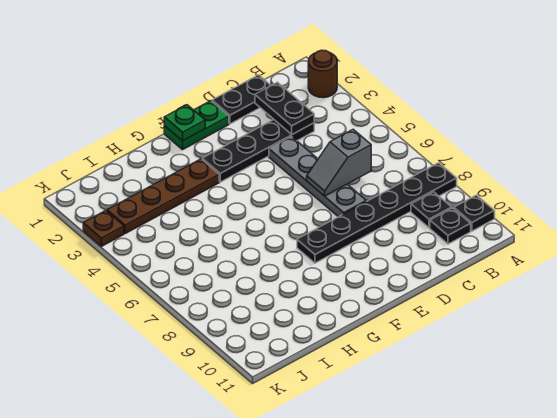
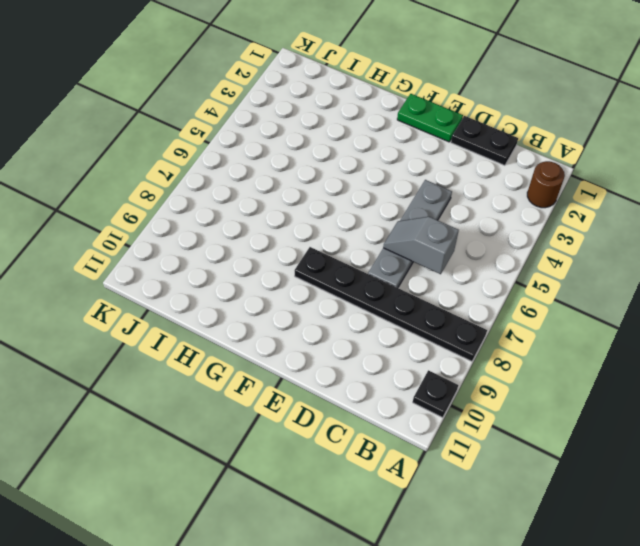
none -> black 1x1 plate [411,192,452,228]
none -> black 1x1 plate [430,208,471,244]
none -> black 1x4 plate [202,119,314,182]

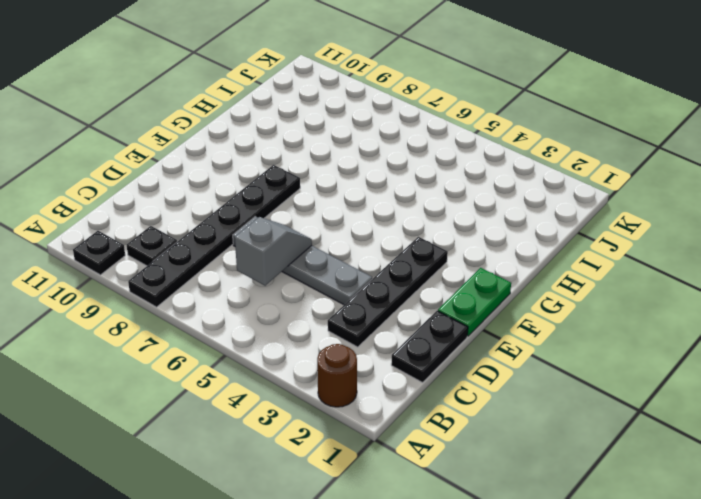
none -> black 1x1 plate [430,208,471,244]
none -> brown 1x4 plate [107,159,219,234]
none -> brown 1x1 plate [83,211,124,246]

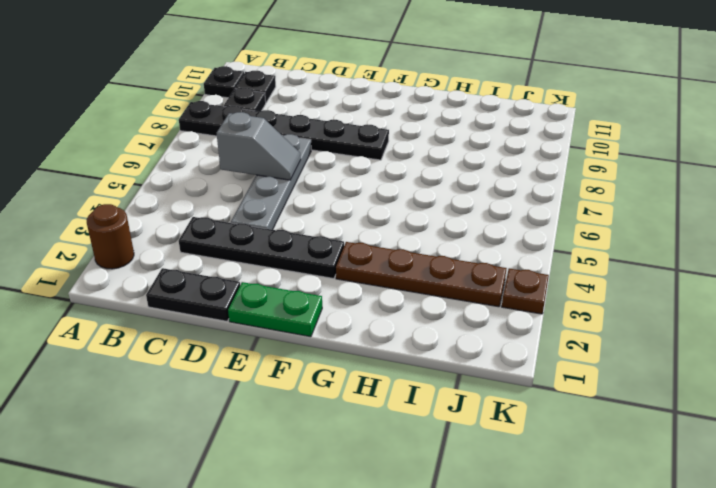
none -> black 1x2 plate [255,82,314,134]
none -> green 1x1 plate [164,105,205,141]

